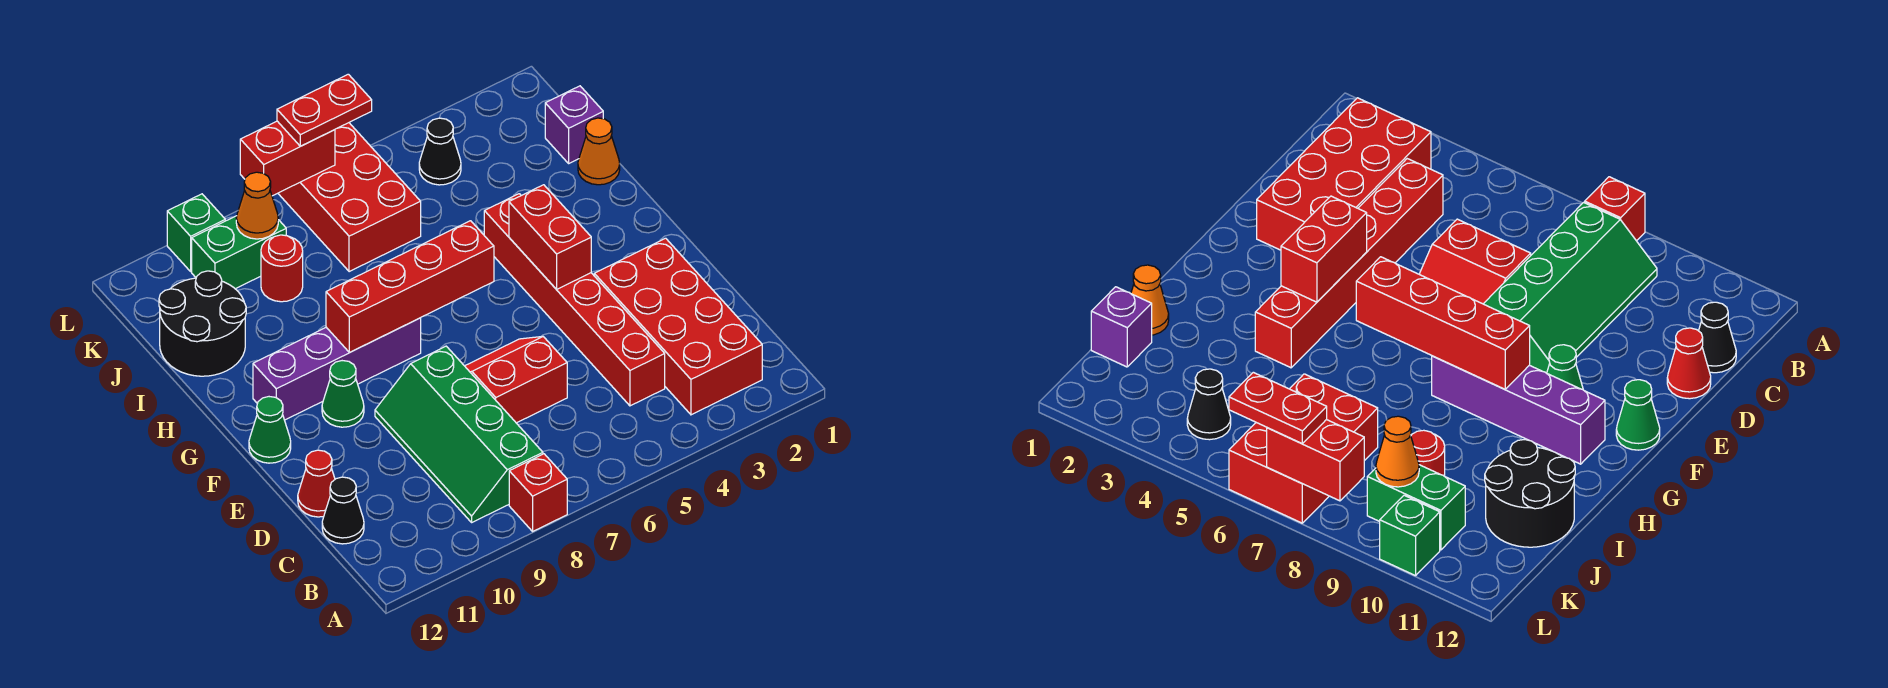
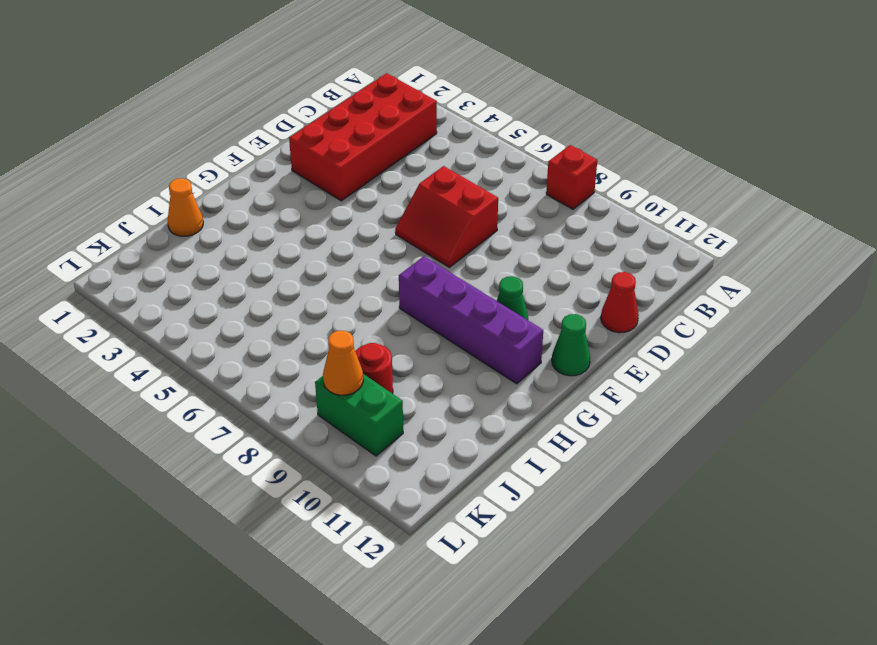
none -> green 2x4 slope [375,346,543,522]
none -> red 1x6 brick [484,194,665,406]
none -> black 1x1 cone [322,477,364,544]

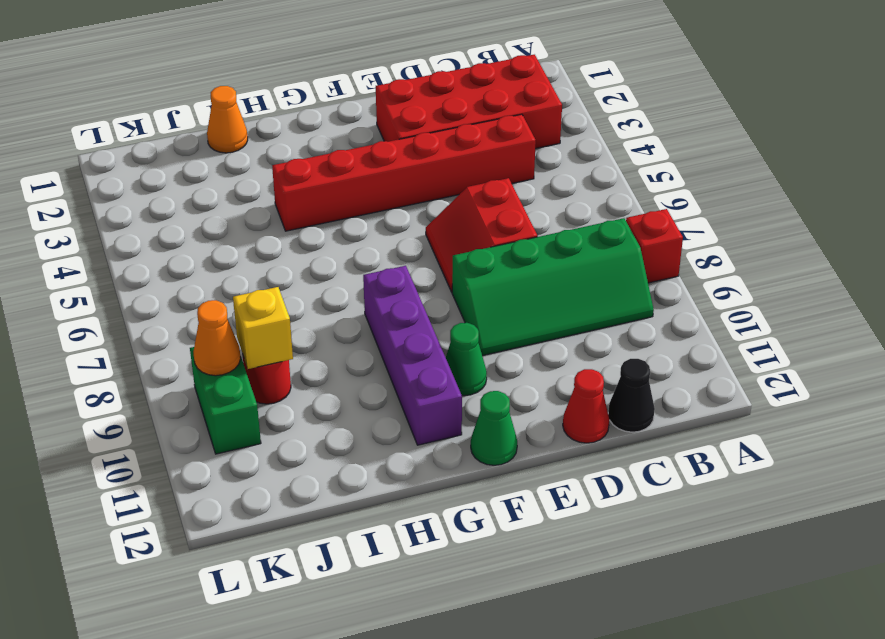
yellow 1x1 brick [233,287,293,369] -> none
none -> black 2x2 round brick [159,271,246,376]
none -> purple 1x1 brick [545,86,603,163]
none -> red 2x3 brick [278,123,421,272]

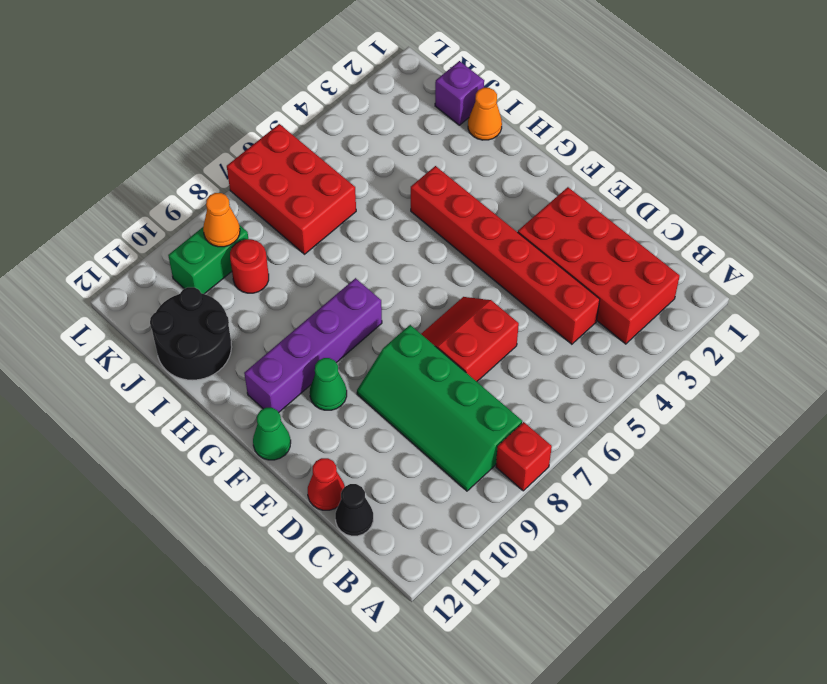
none -> black 1x1 cone [419,118,461,185]
none -> green 1x1 brick [167,194,225,271]
none -> red 1x2 brick [509,185,591,289]

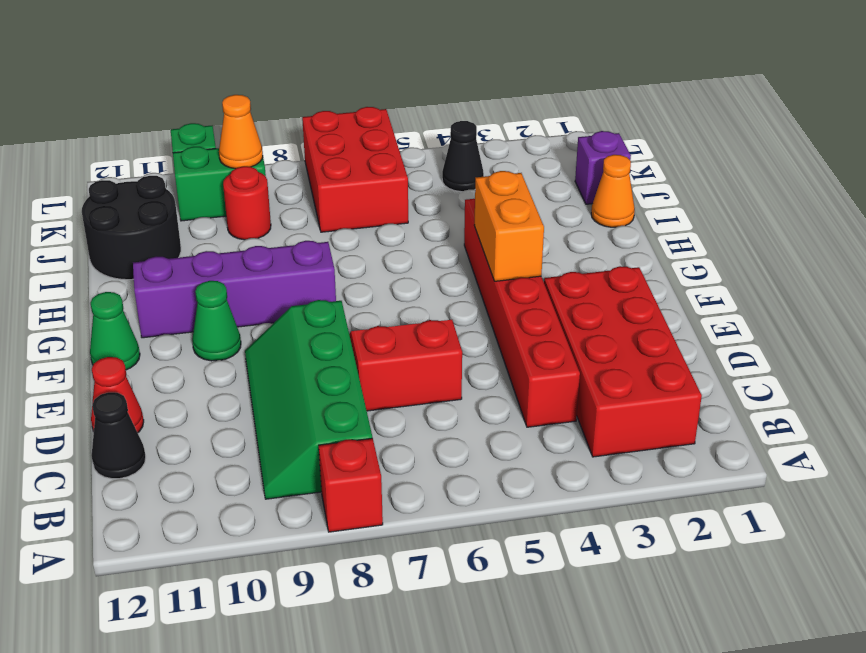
orange 1x2 brick [474,171,544,281] -> red 1x2 brick [509,185,591,289]
none -> red 1x4 brick [326,221,494,352]
none -> red 1x2 brick [240,121,335,196]
none -> red 1x2 plate [277,74,372,146]

